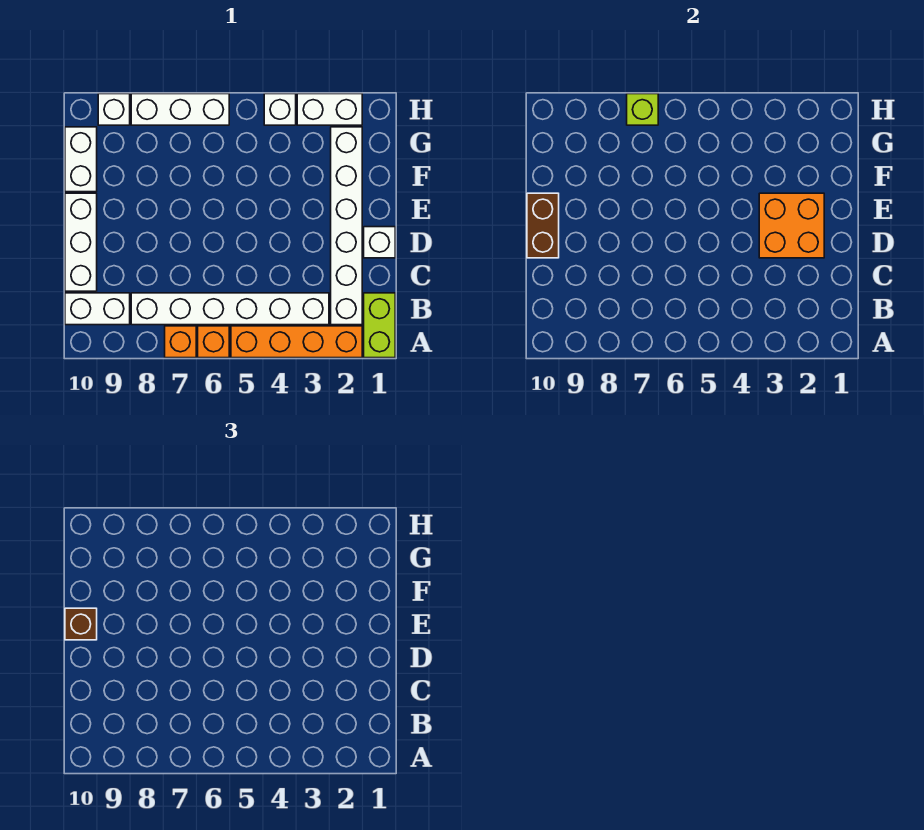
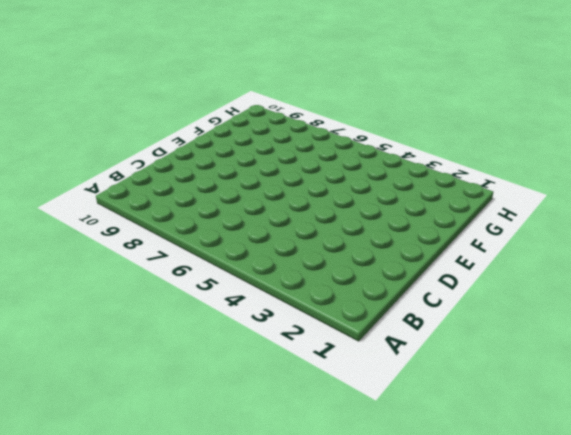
none -> lime 1x2 brick [364,293,395,358]
none -> orange 1x4 brick [231,326,362,358]
none -> orange 1x1 brick [198,326,229,358]

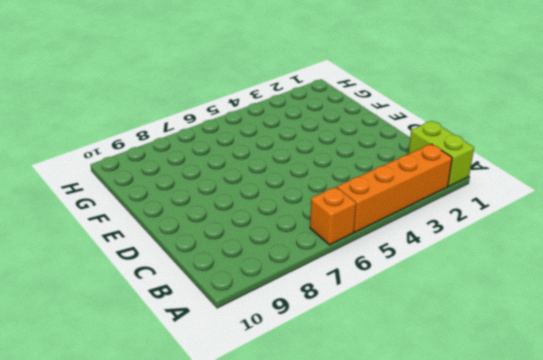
none -> orange 1x1 brick [165,326,196,358]
none -> white 1x6 brick [331,127,362,325]
none -> white 1x6 brick [131,293,329,325]

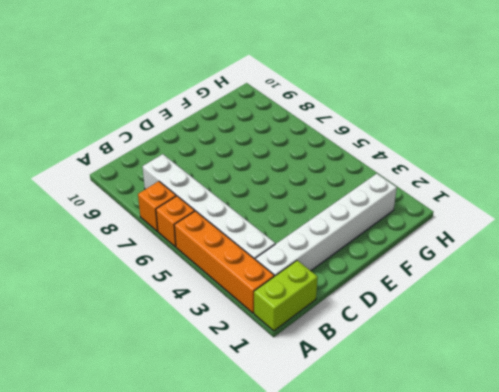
none -> white 1x2 brick [65,293,130,325]
none -> white 1x3 brick [65,193,97,291]
none -> white 1x1 brick [364,227,395,258]

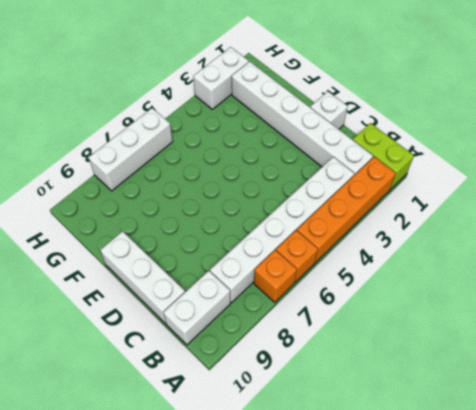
none -> white 1x2 brick [65,127,97,192]
none -> white 1x1 brick [264,94,296,125]
none -> white 1x1 brick [98,94,130,125]

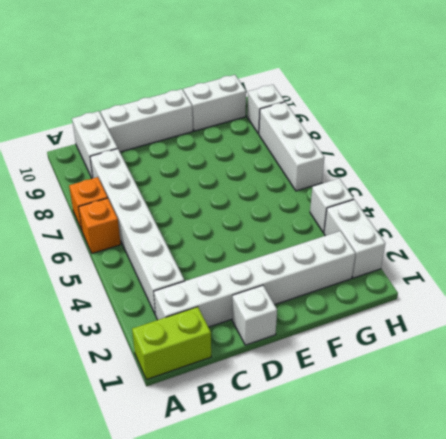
none -> orange 1x4 brick [231,326,362,358]
none -> orange 2x2 brick [759,193,824,258]
none -> brown 1x2 brick [527,193,559,258]

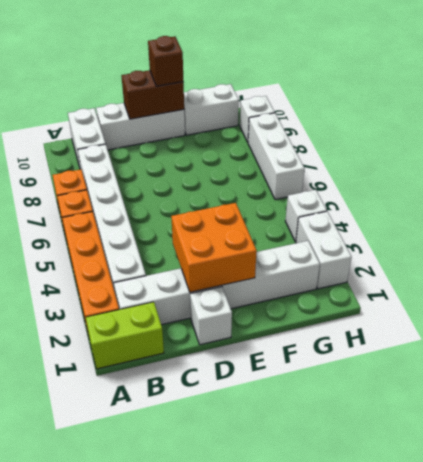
none -> lime 1x1 brick [627,94,658,125]

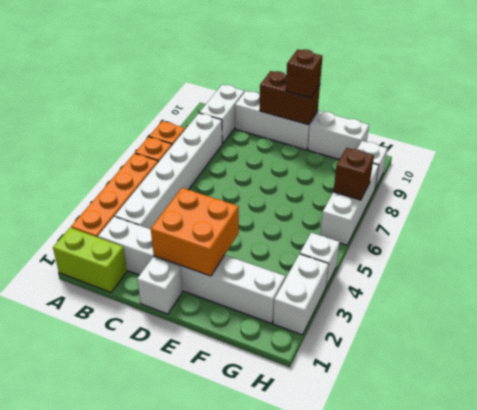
brown 1x1 brick [333,148,374,200] -> lime 1x1 brick [627,94,658,125]

